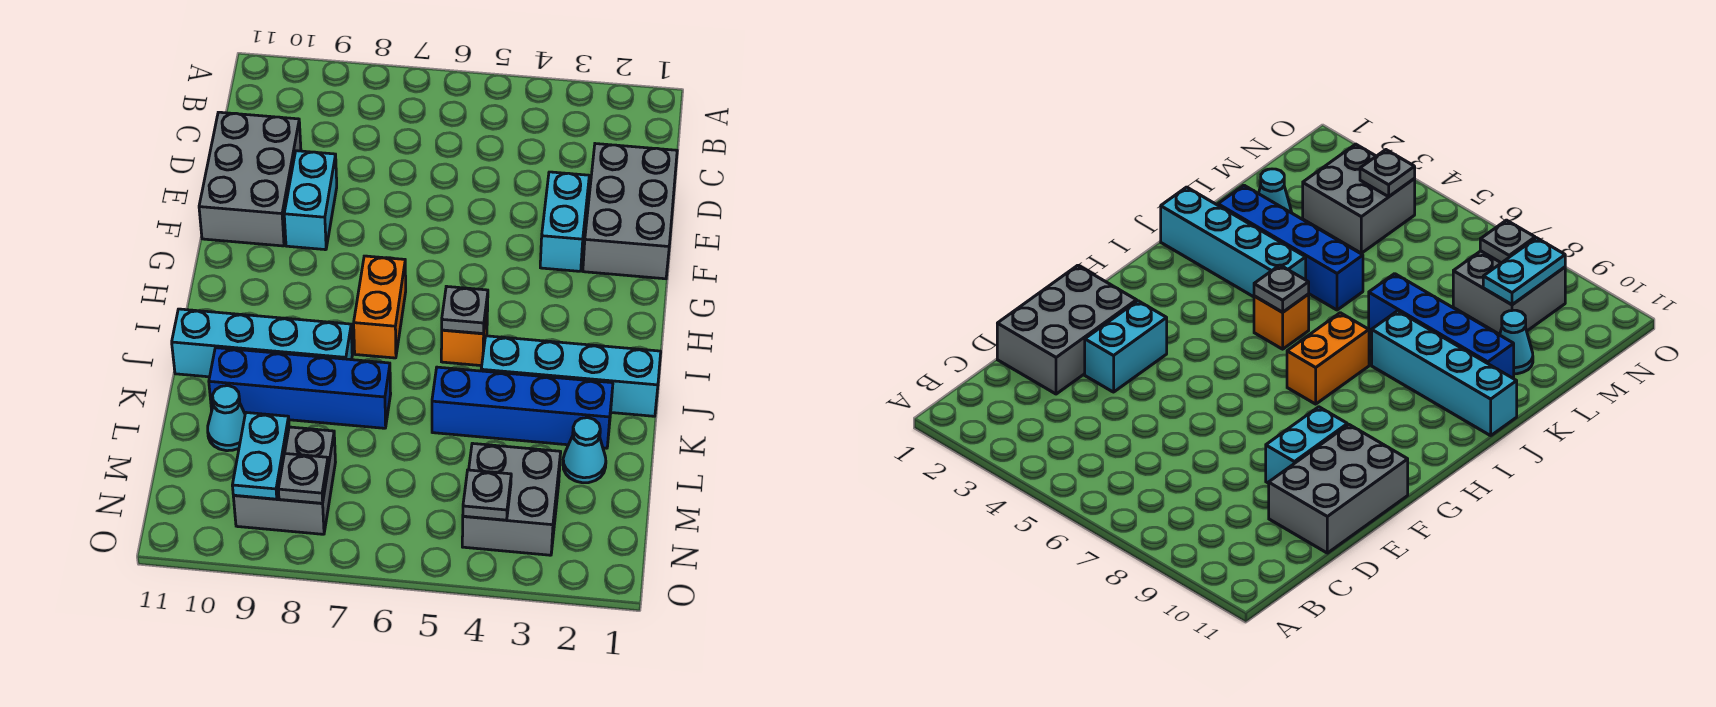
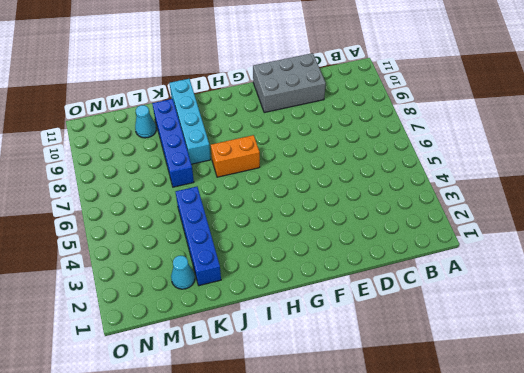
none -> grey 2x3 brick [583,144,677,279]
none -> cyan 1x2 brick [540,172,589,271]
none -> cyan 1x2 brick [284,151,337,250]

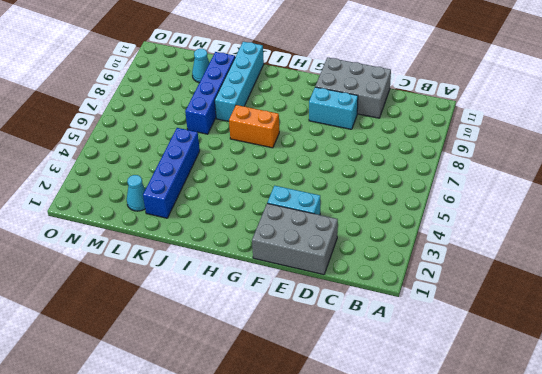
none -> orange 1x1 brick [441,303,488,366]
none -> cyan 1x4 brick [481,336,661,416]
none -> grey 2x2 brick [462,443,561,555]

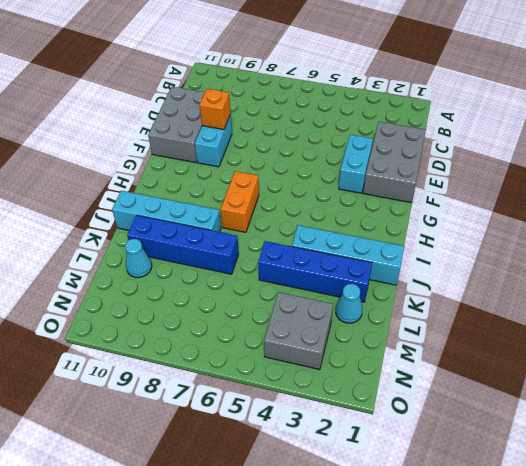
orange 1x1 brick [199,89,231,130] -> orange 1x1 brick moved to [441,303,488,366]
none -> grey 2x2 brick [233,427,335,534]
none -> grey 1x1 plate [442,286,488,334]
none -> cyan 1x2 plate [232,413,289,499]

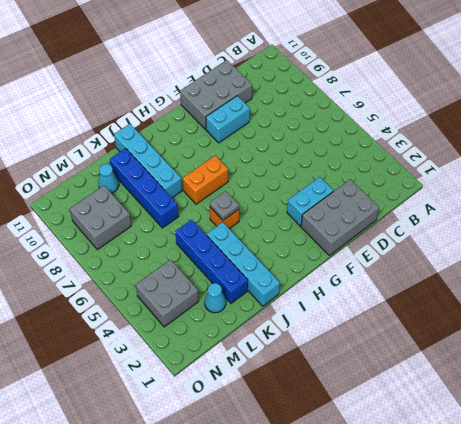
none -> cyan 1x2 plate [232,413,289,499]
none -> grey 1x1 plate [463,470,511,520]
none -> grey 1x1 plate [278,453,328,503]

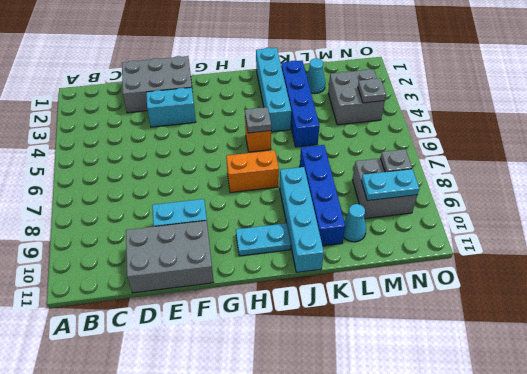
cyan 1x2 plate [236,223,291,256] -> none

